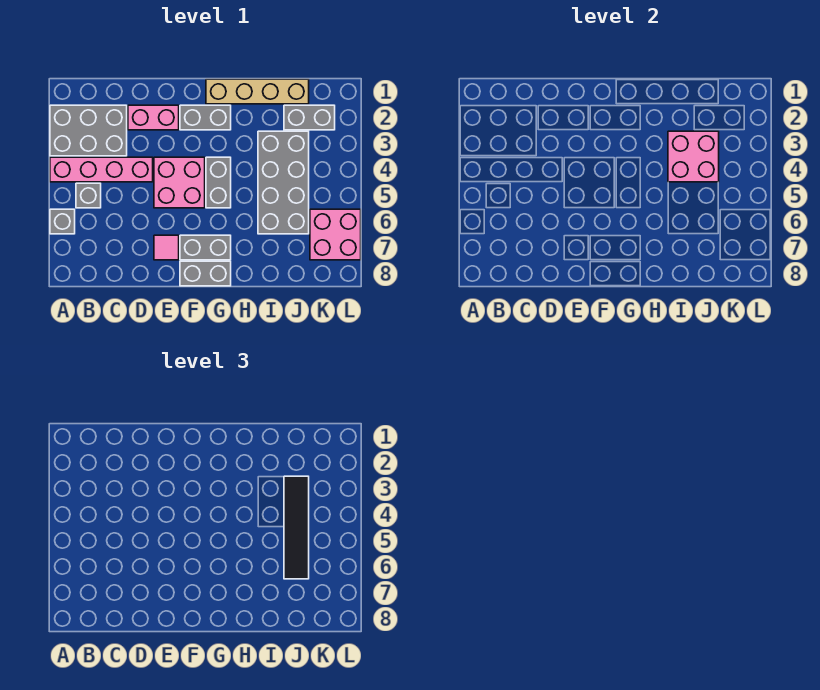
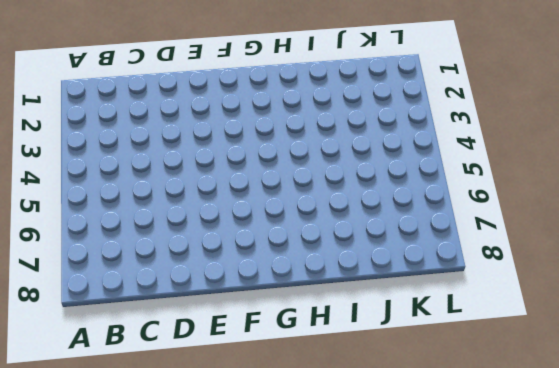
none -> grey 2x3 brick [50,105,127,156]
none -> pink 1x4 brick [50,157,153,182]
none -> grey 1x1 brick [50,209,75,234]

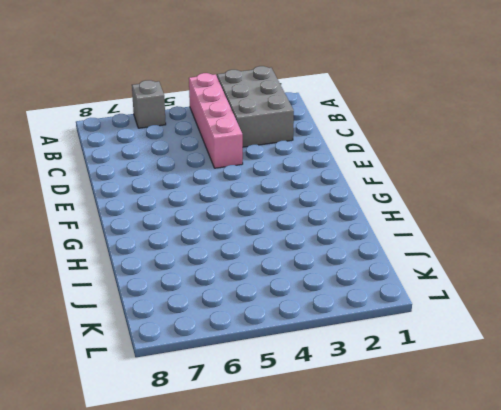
none -> grey 1x1 brick [76,183,101,208]
none -> pink 1x2 brick [128,105,179,130]
none -> pink 2x2 brick [154,157,205,208]

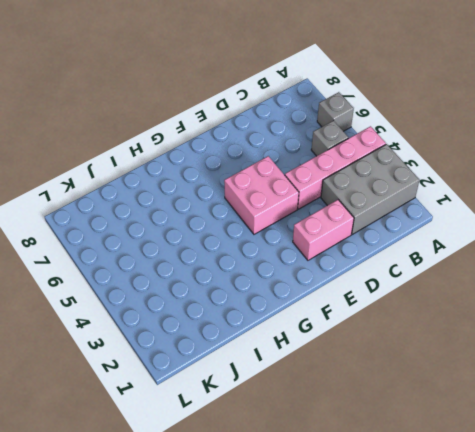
none -> pink 1x1 tile [154,235,179,260]
none -> grey 1x2 brick [180,105,231,130]
none -> grey 1x2 brick [180,235,231,260]

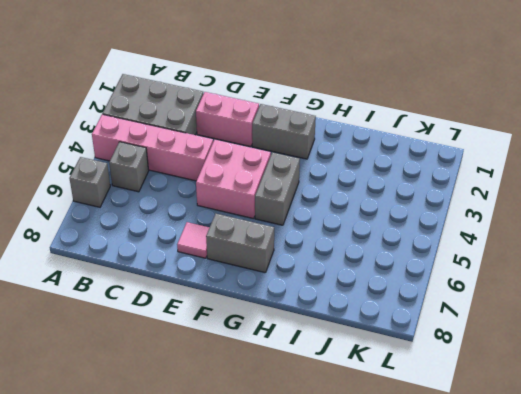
none -> grey 1x2 brick [180,261,231,286]
none -> tan 1x4 brick [206,79,309,104]
none -> grey 2x4 brick [258,131,309,234]

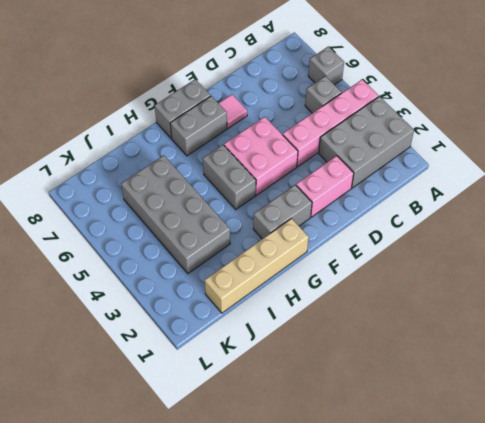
none -> grey 1x2 brick [284,105,335,130]
none -> pink 2x2 brick [310,209,361,260]
none -> pink 2x2 brick [668,131,719,182]

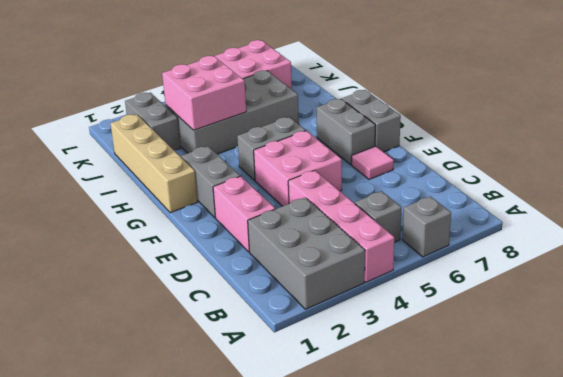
none -> black 1x4 tile [284,476,309,579]

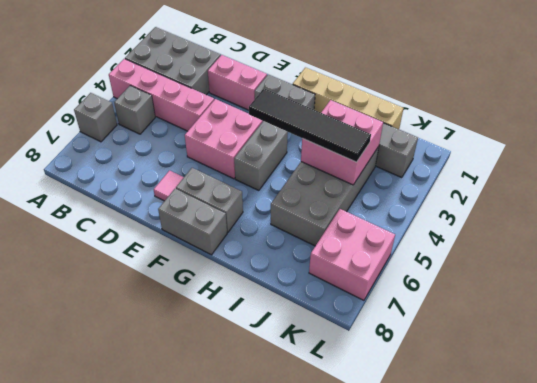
black 1x4 tile [249,89,371,162] -> black 1x4 tile turned to [284,476,309,579]

